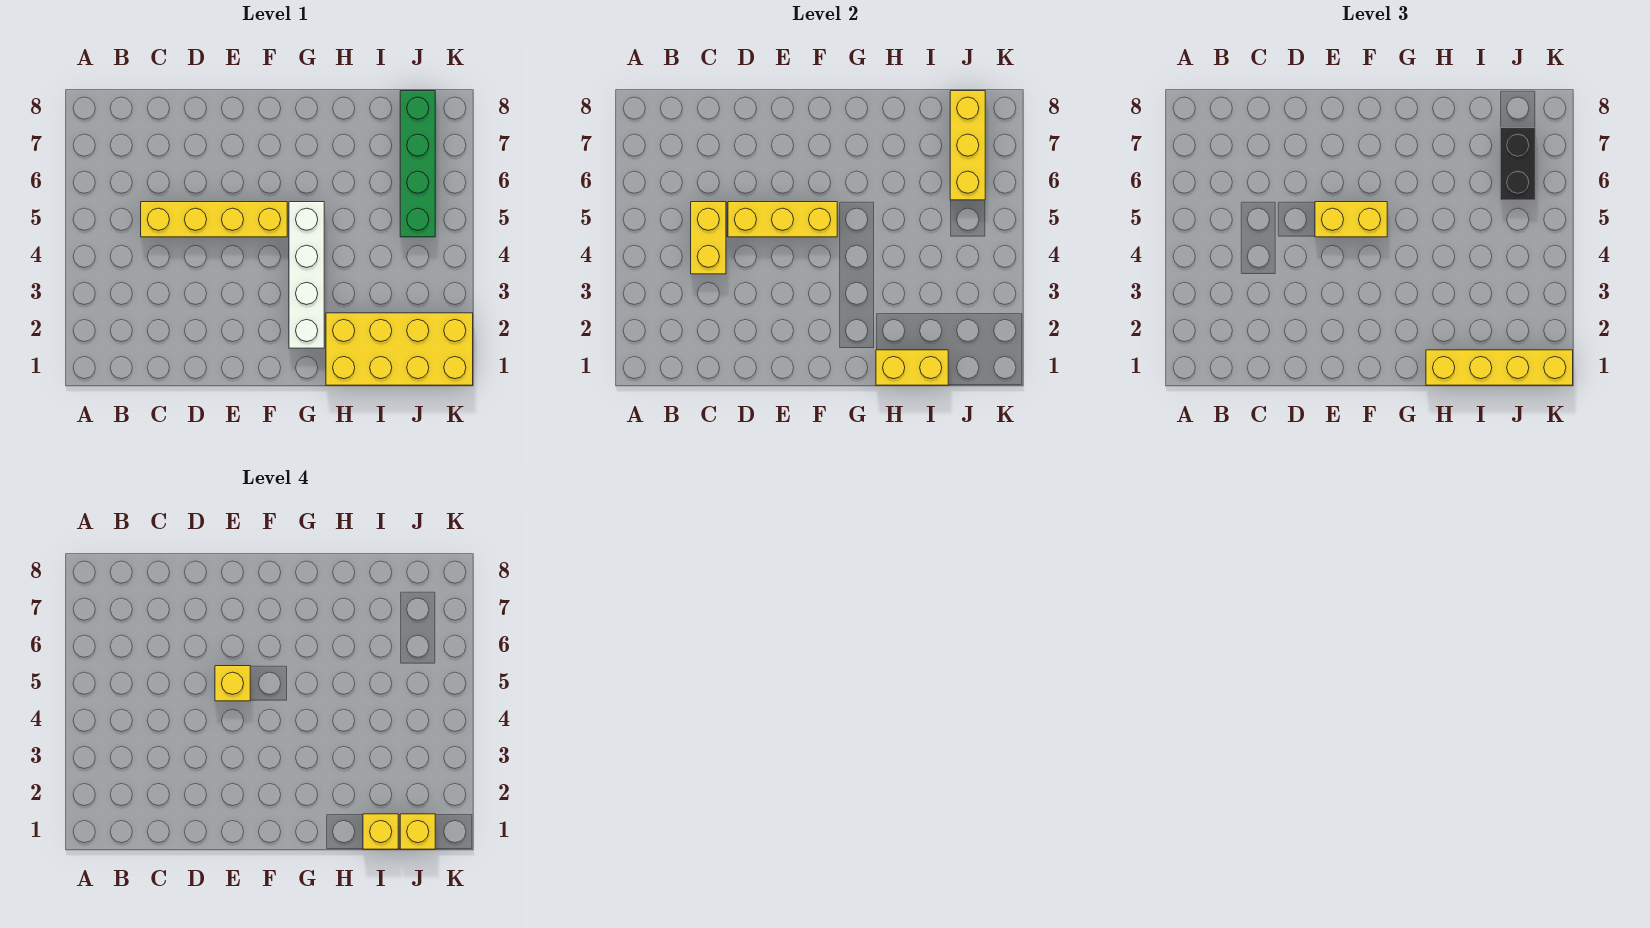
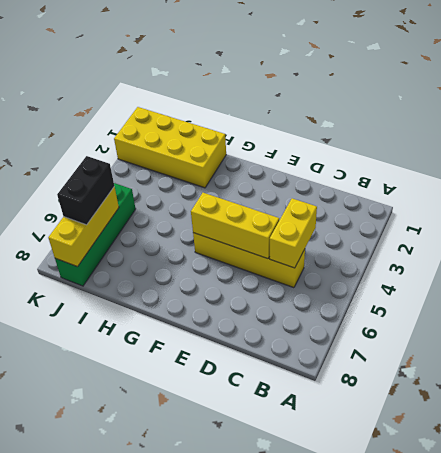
none -> white 1x4 brick [289,202,324,348]
none -> yellow 1x2 brick [876,350,948,385]
none -> yellow 1x2 brick [1315,202,1387,237]

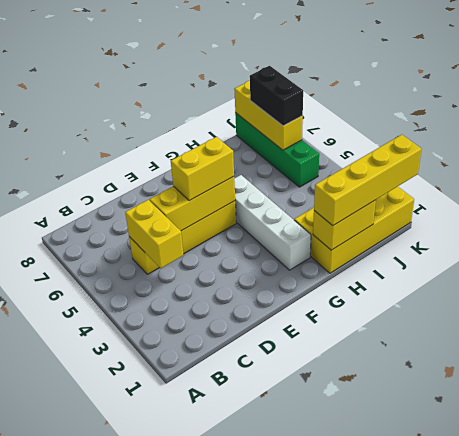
none -> yellow 1x1 brick [215,666,250,701]
none -> yellow 1x1 brick [363,814,398,849]
none -> yellow 1x1 brick [400,814,435,849]

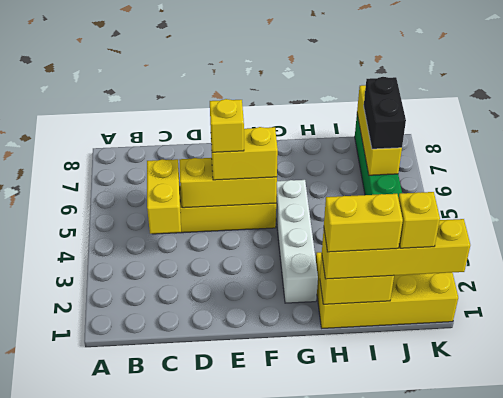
yellow 1x2 brick [324,194,403,252] -> yellow 1x1 brick [363,814,398,849]

